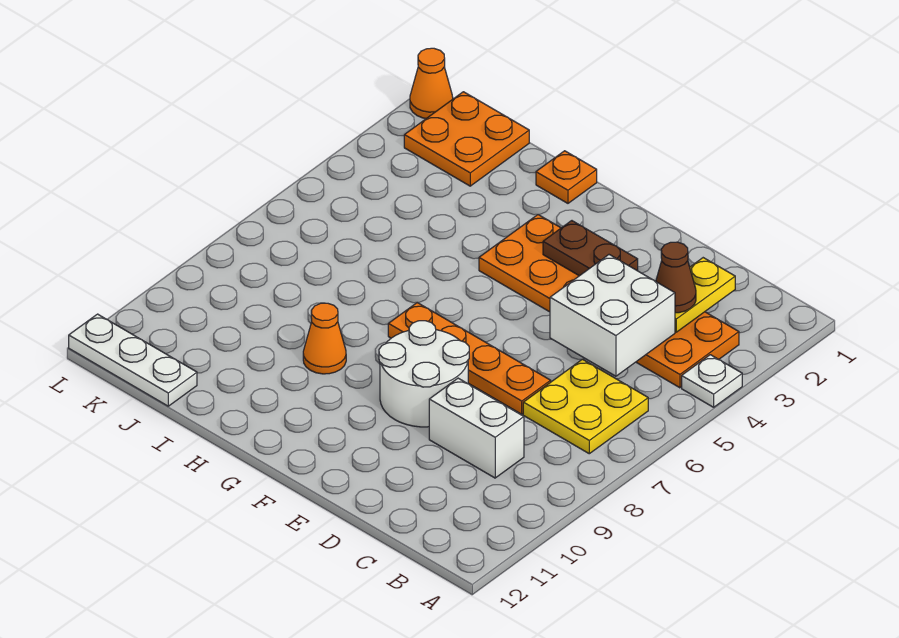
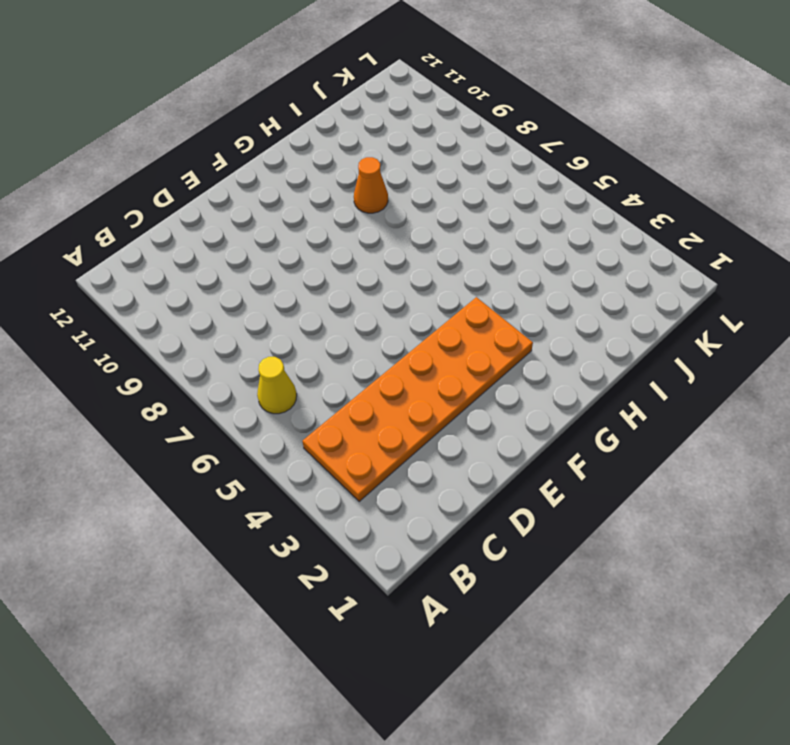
yellow 1x1 cone [257,357,297,414] -> yellow 2x2 plate [523,359,648,454]
none -> white 1x1 plate [682,355,742,407]
none -> white 1x2 brick [429,378,524,478]
none -> orange 1x4 plate [388,303,551,414]

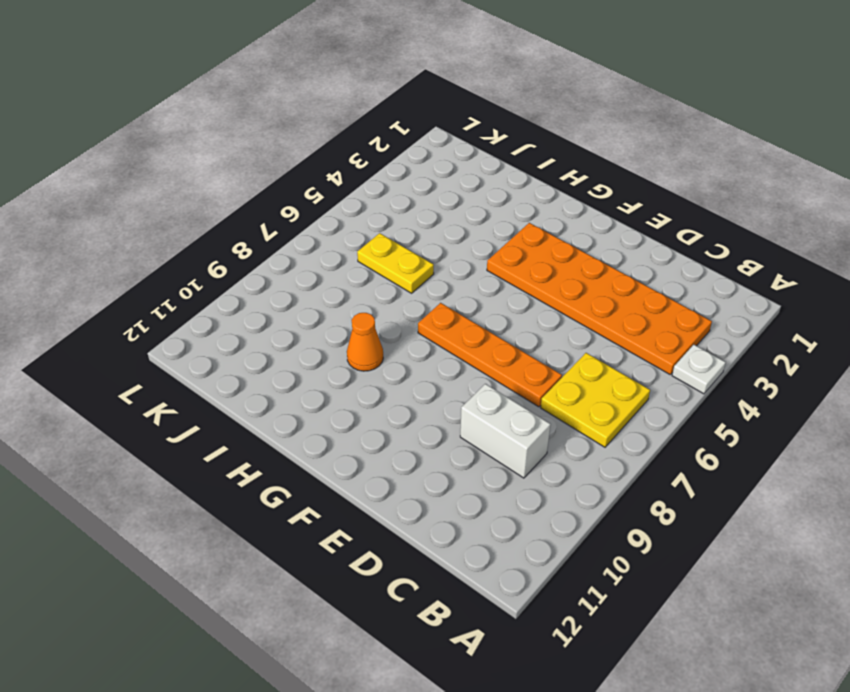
yellow 1x2 plate [357,233,434,293] -> yellow 1x2 plate turned to [675,258,735,332]
none -> white 2x2 round brick [379,321,469,427]
none -> orange 1x1 plate [536,151,597,203]
none -> orange 2x2 plate [404,92,529,186]

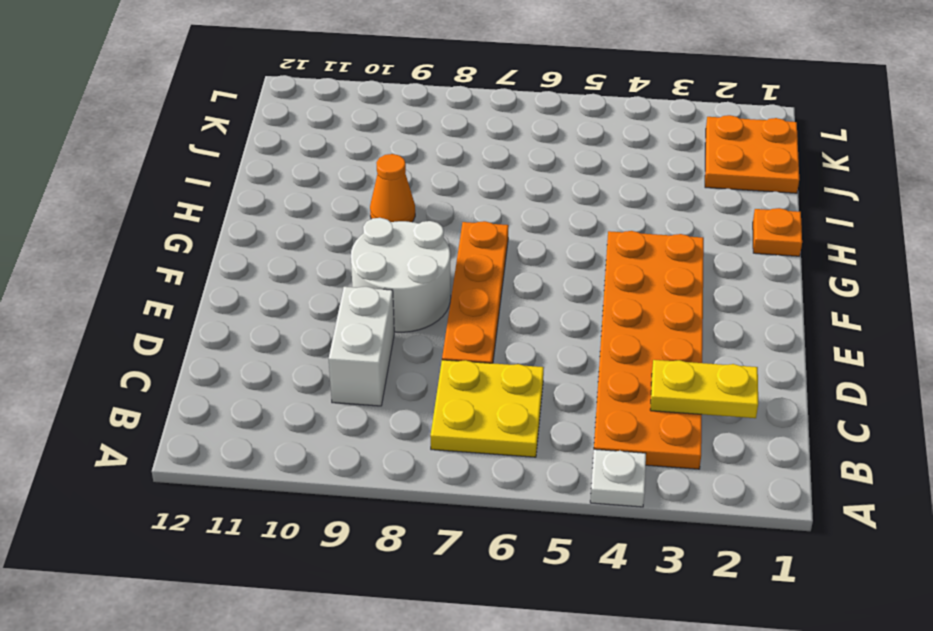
none -> white 1x3 plate [69,314,197,406]
none -> orange 1x1 cone [410,48,453,118]
none -> white 2x2 brick [550,255,675,376]

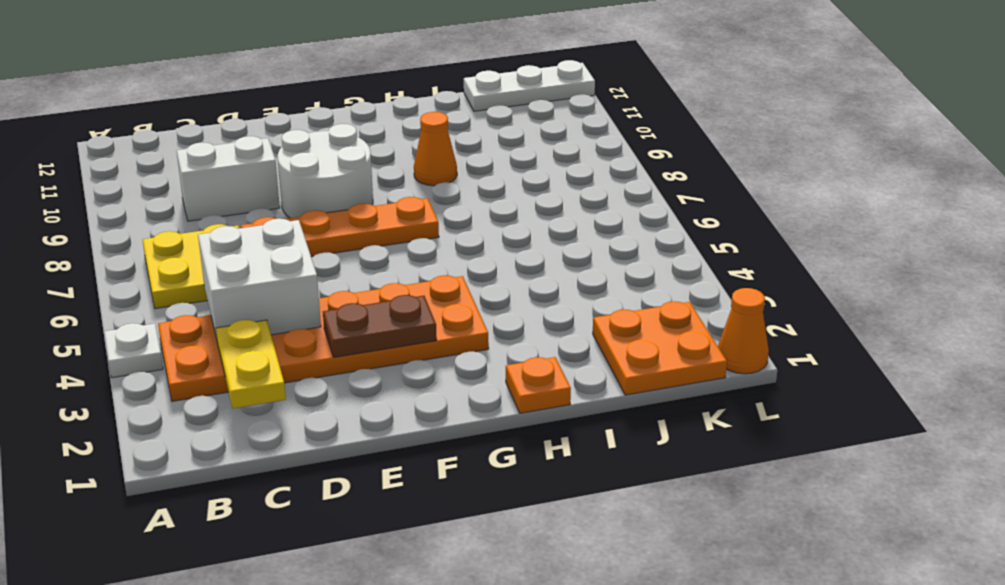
none -> brown 1x1 cone [656,242,696,313]

